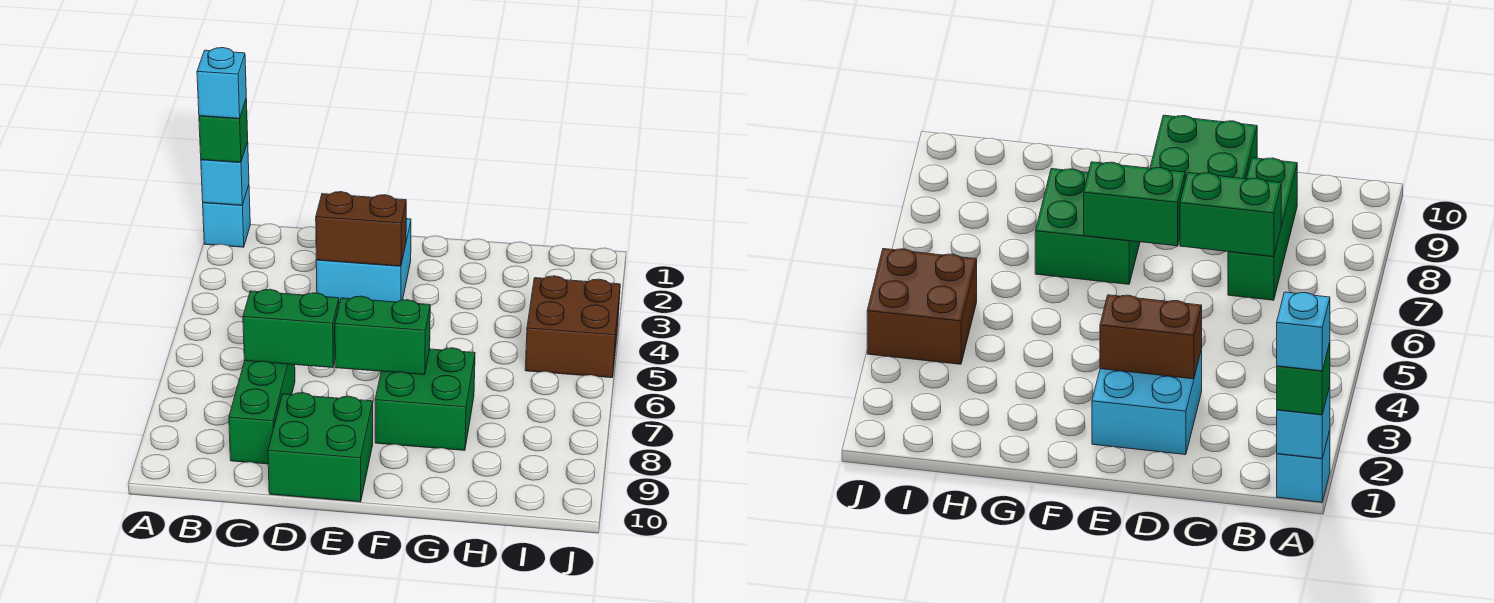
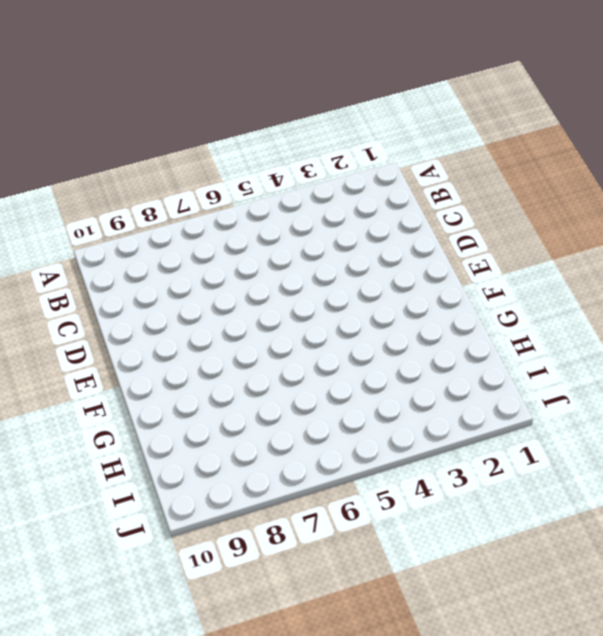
none -> cyan 1x1 brick [203,185,250,247]
none -> green 1x3 brick [229,361,295,464]
none -> cyan 2x2 brick [316,219,411,303]

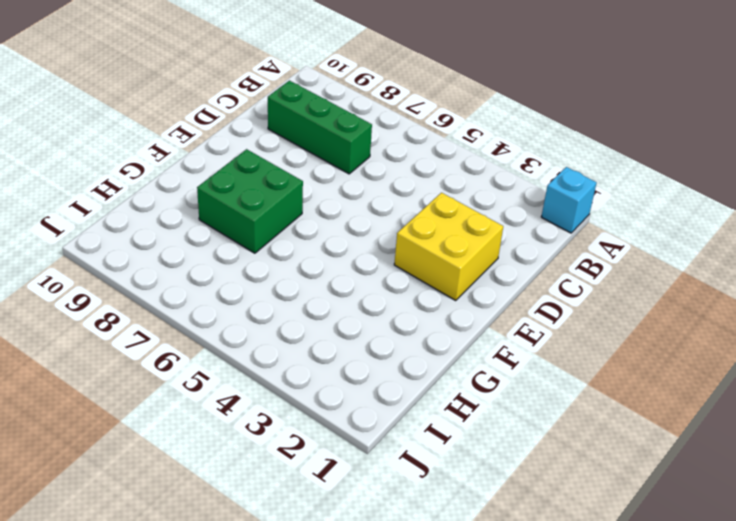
yellow 2x2 brick [394,193,503,301] -> cyan 2x2 brick [316,219,411,303]
none -> green 2x2 brick [268,393,373,502]
none -> brown 2x2 brick [525,276,620,378]
none -> cyan 1x1 brick [201,142,249,205]

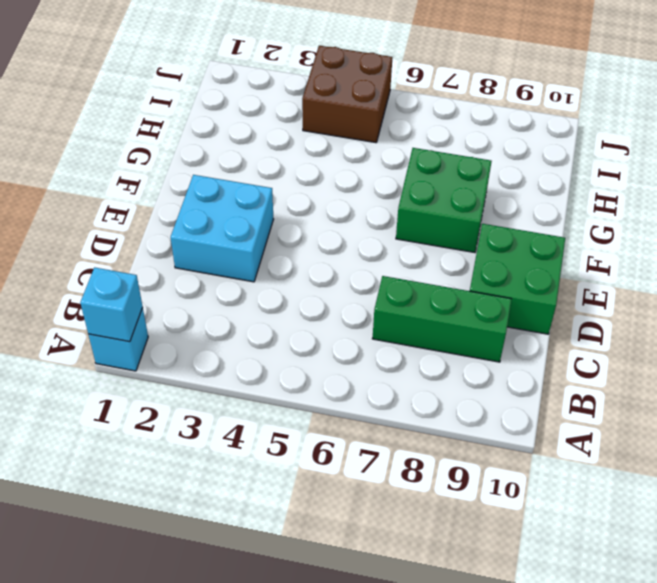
none -> green 1x2 brick [243,289,339,368]
none -> brown 1x2 brick [316,192,406,266]
none -> green 1x2 brick [335,296,430,375]

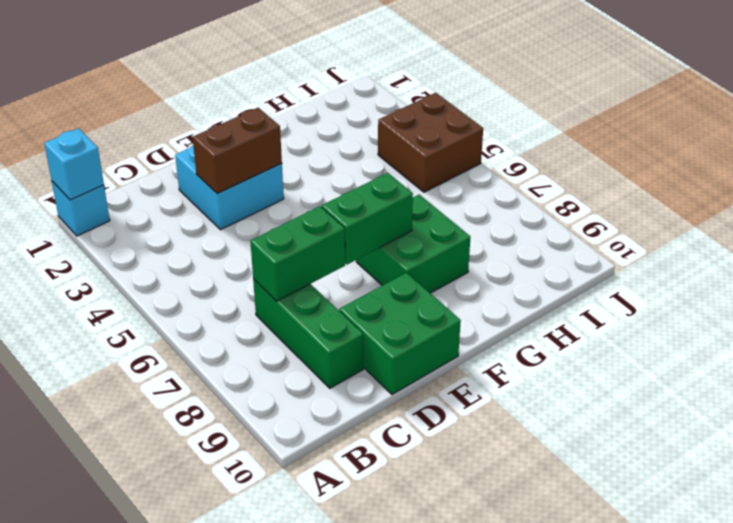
none -> green 1x1 brick [199,99,248,162]
none -> cyan 1x1 brick [197,48,246,119]

